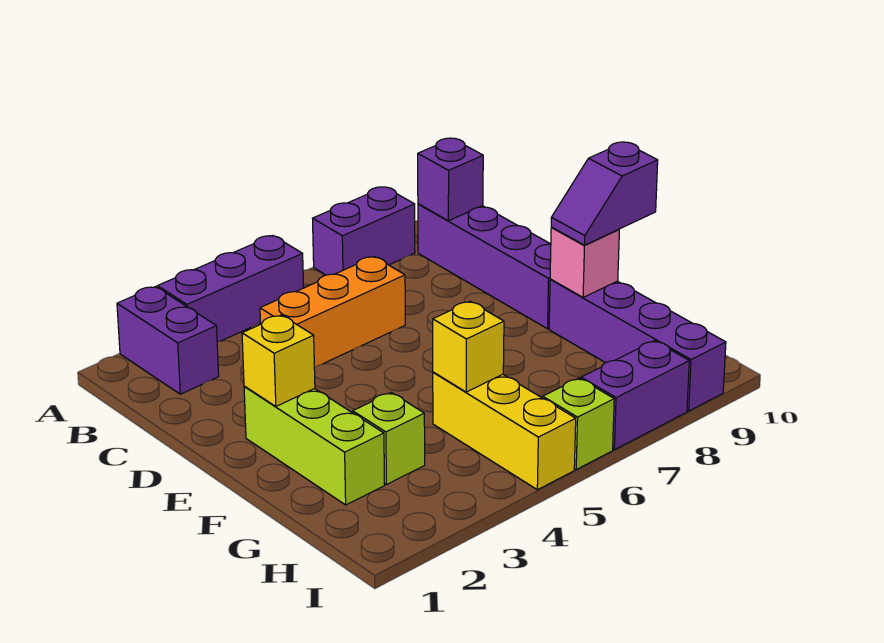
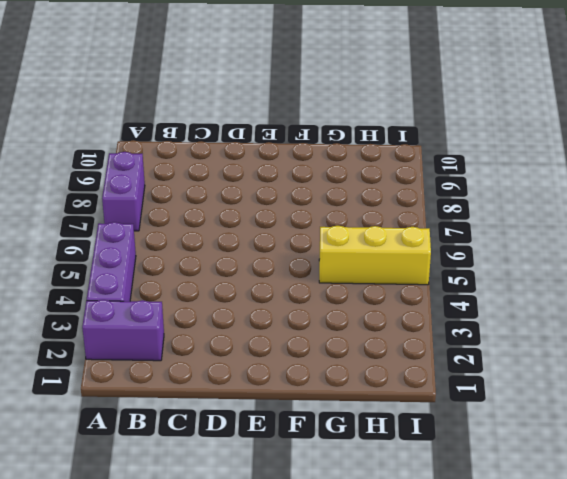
none -> purple 1x4 brick [418,204,551,329]
none -> orange 1x3 brick [260,257,405,368]
none -> lime 1x3 brick [244,386,385,505]

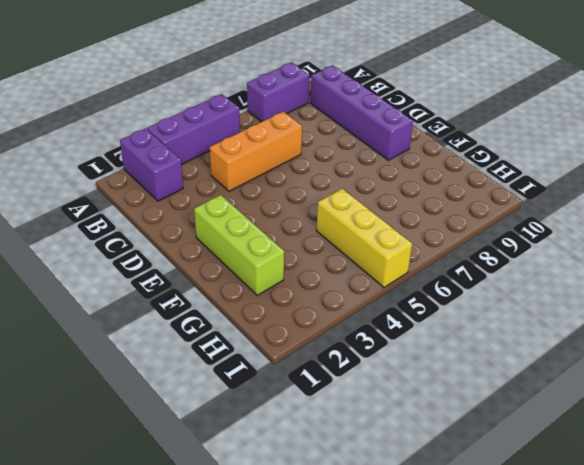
none -> purple 1x4 brick [549,279,726,411]
none -> lime 1x1 brick [353,392,425,485]
none -> lime 1x1 brick [543,378,614,469]

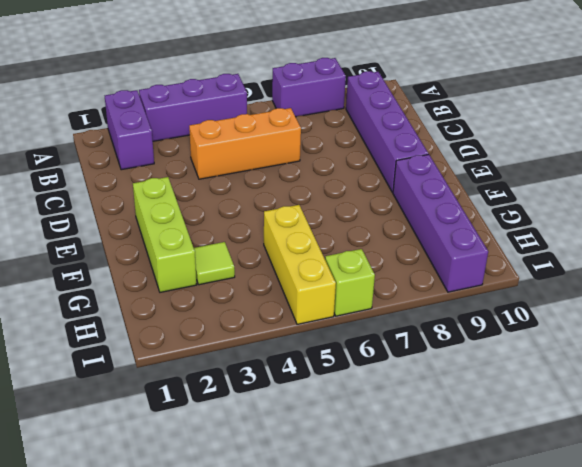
lime 1x1 tile [194,242,235,285] -> lime 1x1 brick [353,392,425,485]
none -> purple 1x2 brick [581,341,689,450]
none -> purple 1x1 brick [418,138,483,221]
none -> yellow 1x1 brick [242,315,315,406]

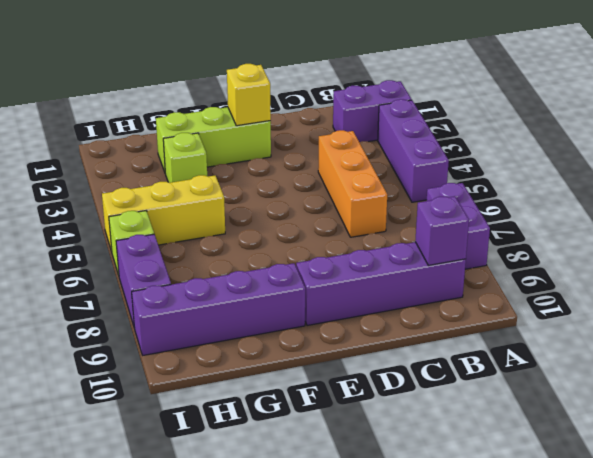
none -> pink 1x1 brick [550,228,619,297]
none -> yellow 1x1 brick [433,301,504,392]
none -> purple 1x2 slope [551,142,658,245]

